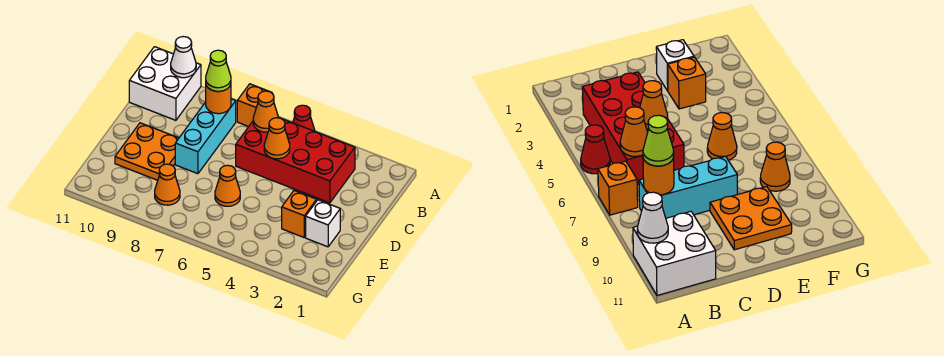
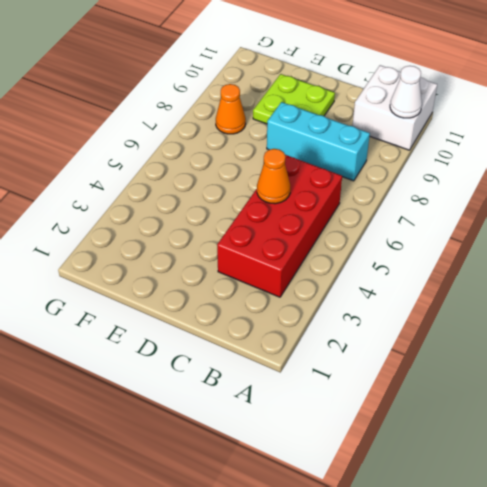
lime 2x2 plate [253,74,335,124] -> orange 2x2 plate [115,123,179,180]
none -> red 1x1 cone [293,105,315,131]
none -> orange 1x1 brick [237,84,272,127]
none -> white 1x1 brick [306,200,340,247]

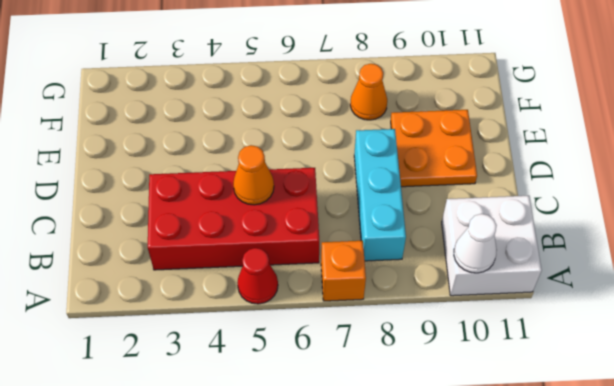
none -> white 1x1 brick [306,200,340,247]
none -> orange 1x1 brick [282,191,317,237]
none -> orange 1x1 cone [215,165,240,206]

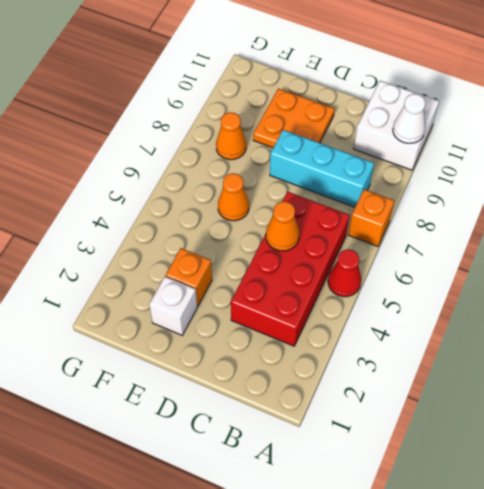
none -> orange 1x1 cone [253,91,279,132]
none -> orange 1x1 round brick [206,85,231,114]
none -> lime 1x1 cone [206,50,231,91]

